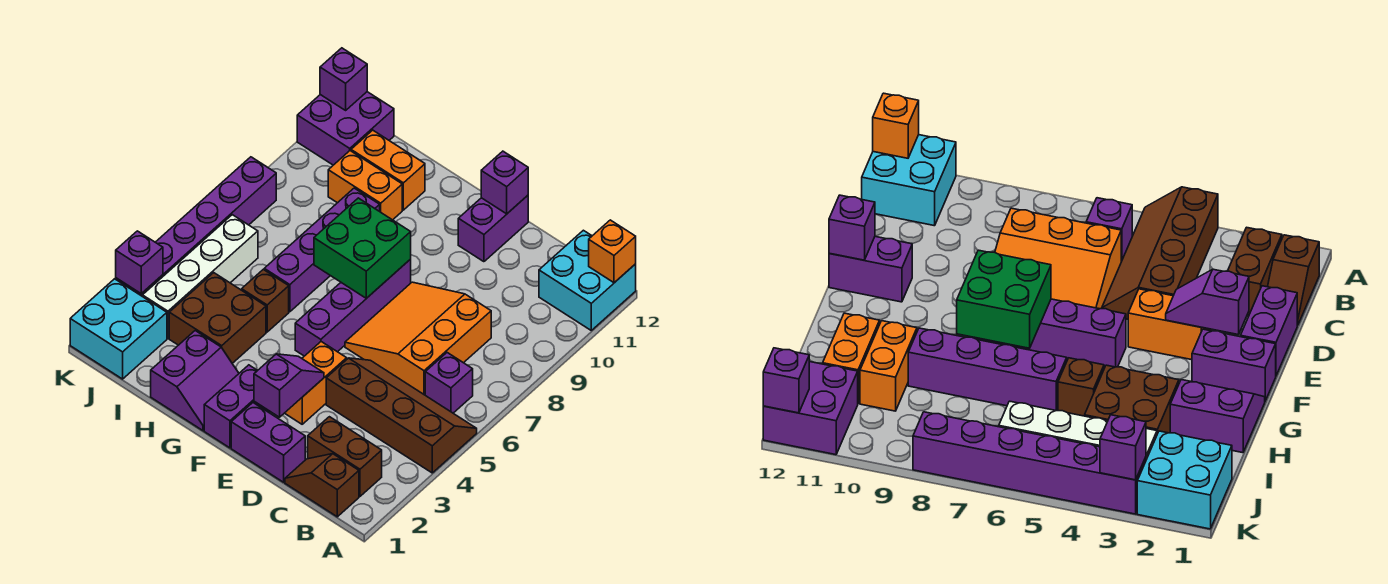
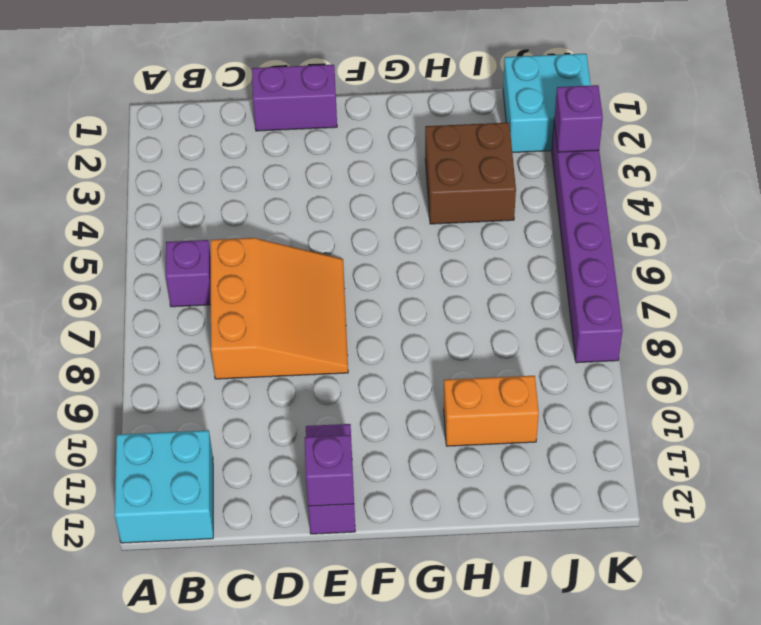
none -> brown 2x4 slope [326,358,477,473]
none -> brown 1x2 slope [285,454,359,517]
none -> brown 1x2 brick [308,417,382,496]

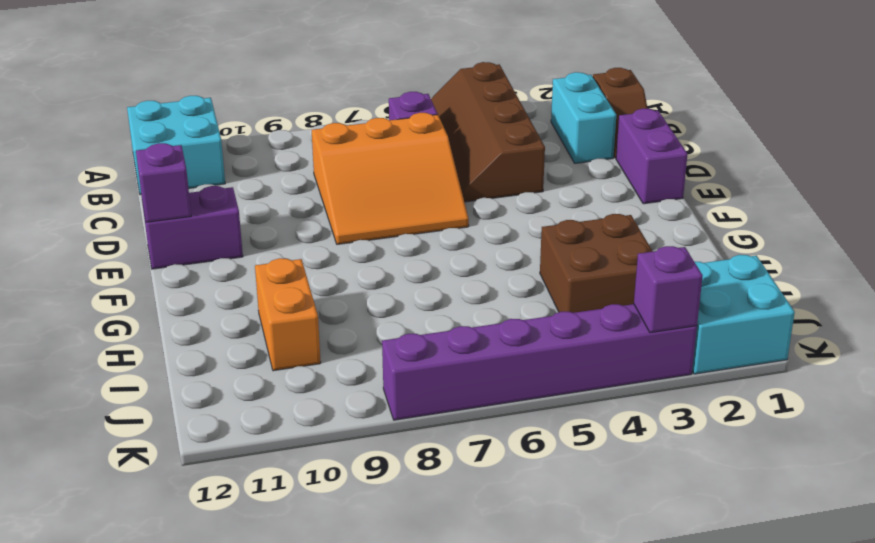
cyan 1x2 brick [551,72,616,163] -> brown 1x2 brick [308,417,382,496]
none -> orange 1x2 brick [285,342,347,424]
none -> purple 1x2 brick [204,365,270,448]
none -> purple 1x4 brick [295,259,411,356]

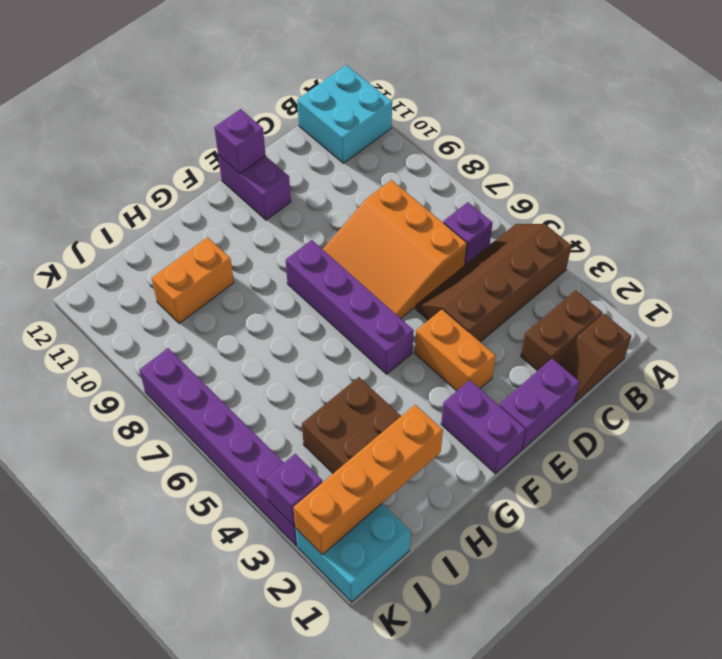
orange 1x4 brick [293,405,443,554] -> none
none -> purple 2x2 slope [151,331,239,431]
none -> brown 1x1 brick [242,269,289,332]
none -> purple 1x4 brick [264,188,380,312]

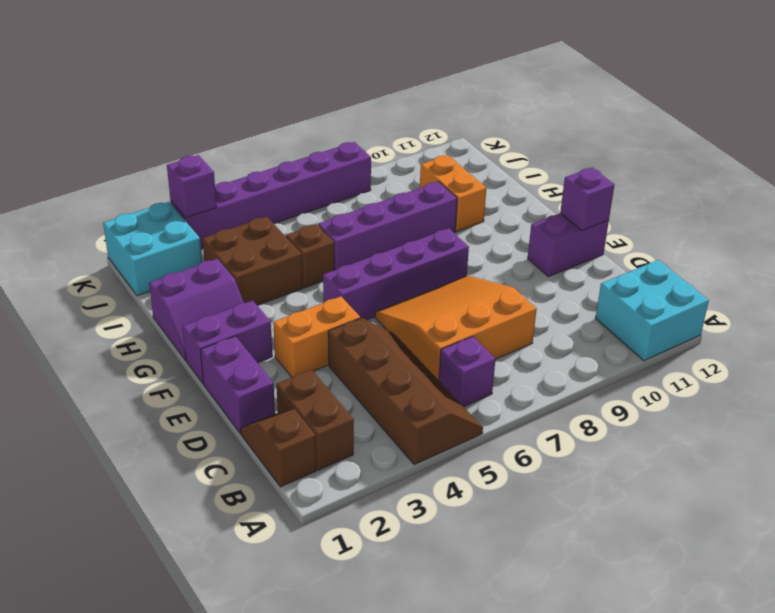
none -> orange 1x2 brick [351,130,425,210]
none -> white 1x4 brick [142,215,258,338]
none -> purple 2x2 brick [297,92,394,165]

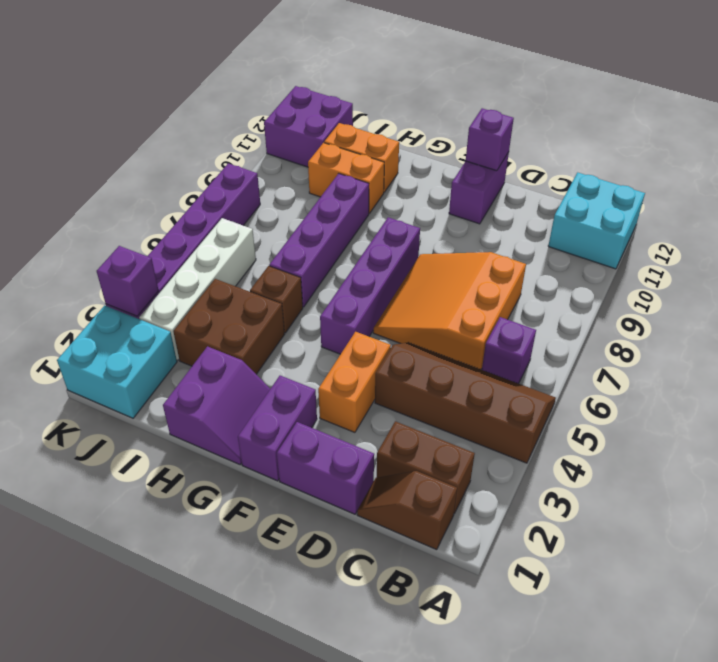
none -> orange 1x1 brick [589,220,636,283]
none -> purple 1x2 slope [254,354,324,417]
none -> green 2x2 brick [314,198,411,298]

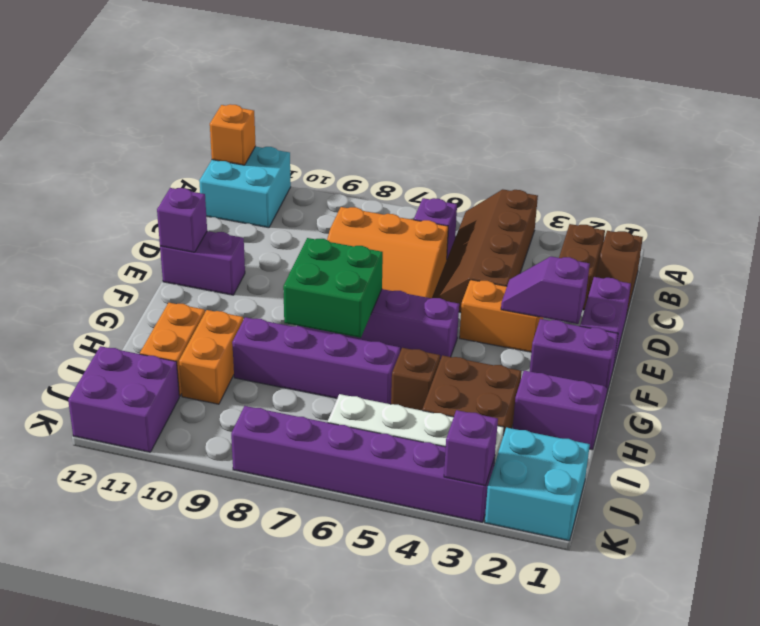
none -> purple 1x1 brick [320,48,367,110]

